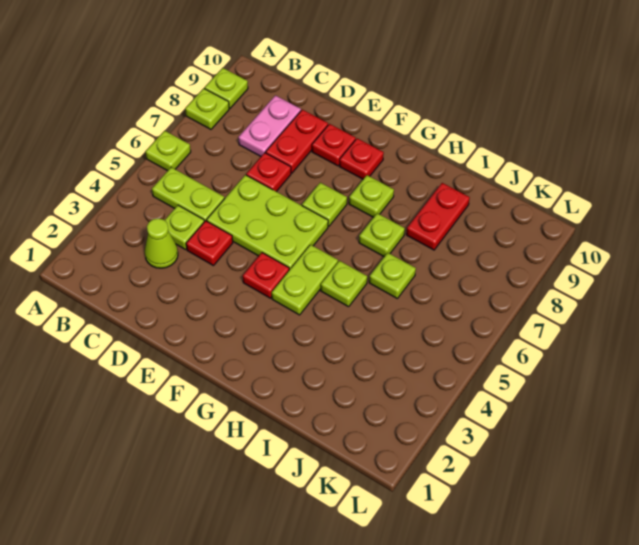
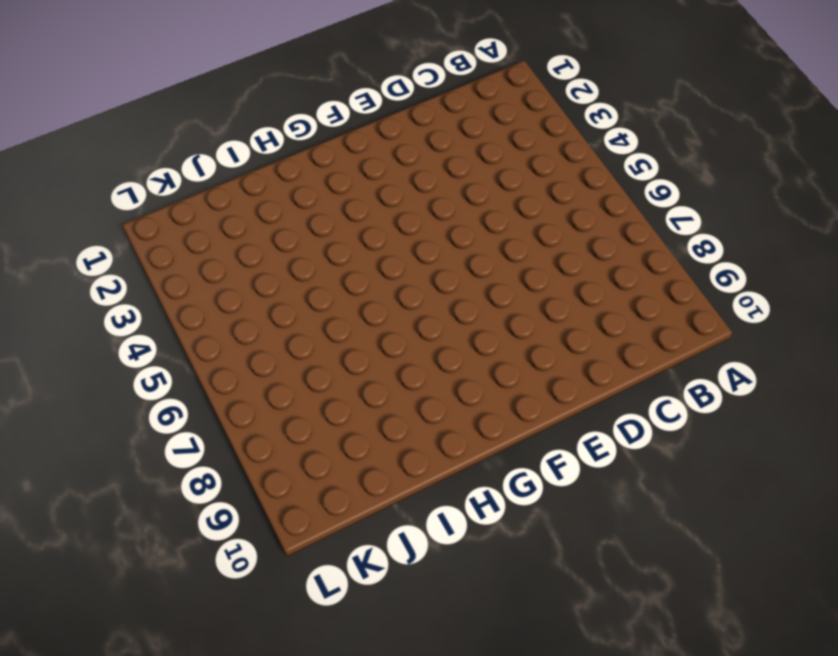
none -> lime 1x1 plate [145,131,191,171]
none -> lime 1x1 plate [185,88,229,129]
none -> lime 1x1 plate [205,68,248,108]

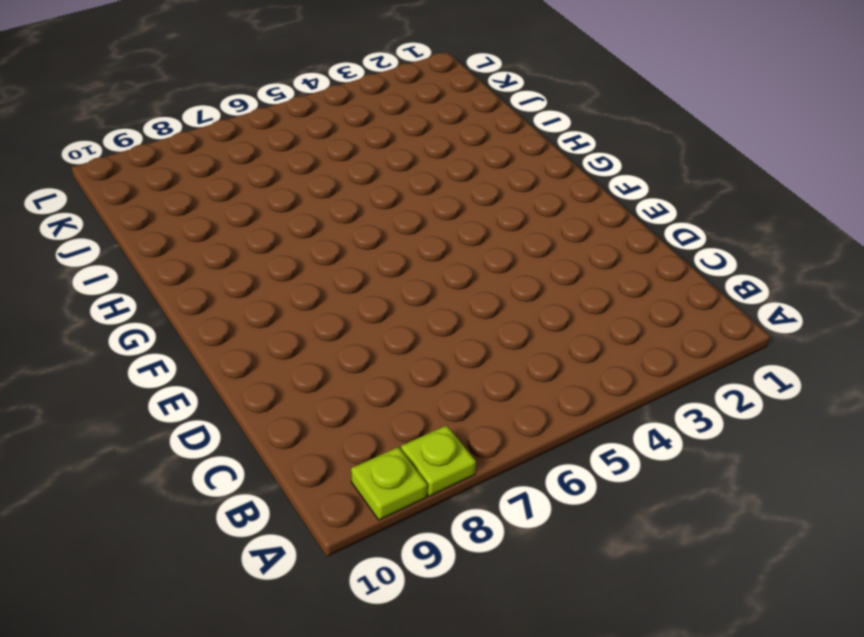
none -> lime 1x1 plate [145,131,191,171]
none -> lime 1x2 plate [152,167,225,222]
none -> lime 1x1 cone [145,218,178,268]

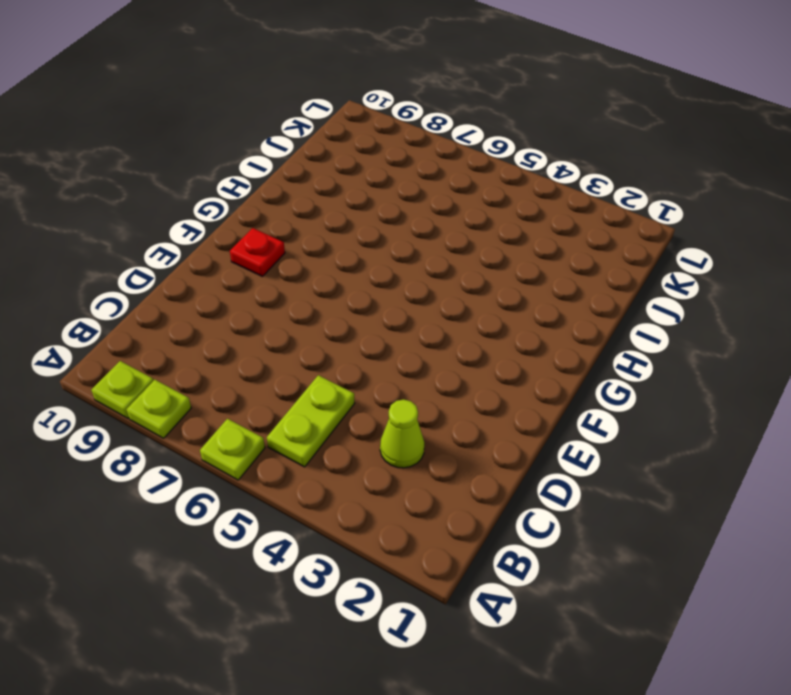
none -> lime 1x1 plate [165,205,204,250]
none -> pink 1x2 plate [238,95,301,156]
none -> red 1x1 plate [186,221,233,266]

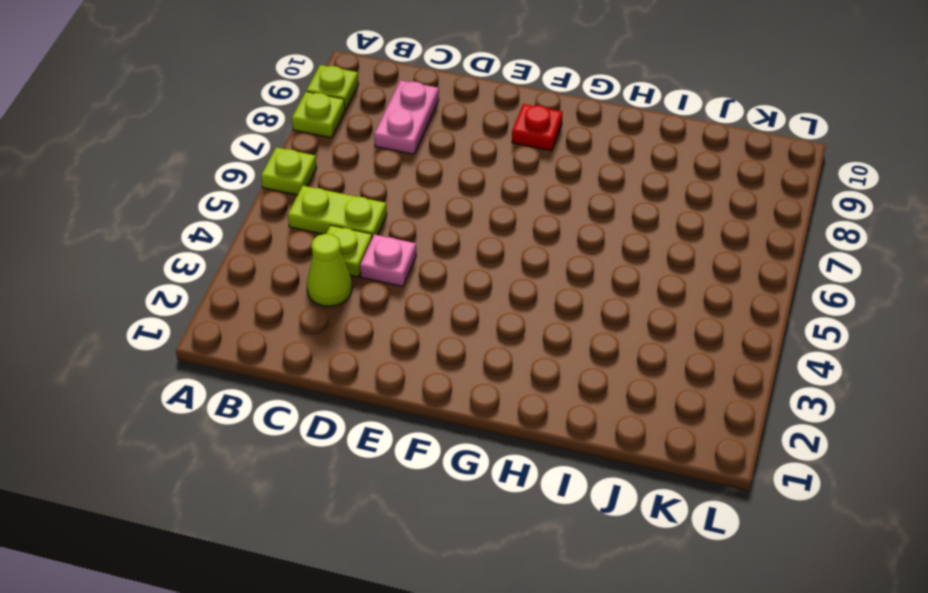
pink 1x1 plate [360,235,416,287] -> red 1x1 plate [186,221,233,266]
none -> lime 2x3 plate [207,175,328,270]
none -> red 1x1 plate [246,153,291,192]
none -> red 1x2 plate [266,110,328,173]

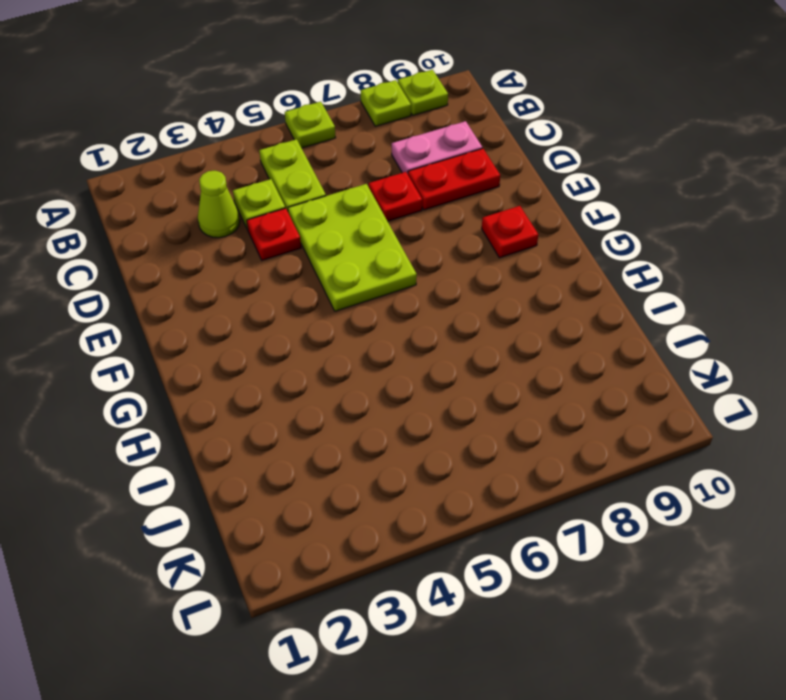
none -> red 1x1 plate [312,124,356,166]
none -> red 1x1 plate [243,253,289,298]
none -> lime 1x1 plate [302,183,347,226]

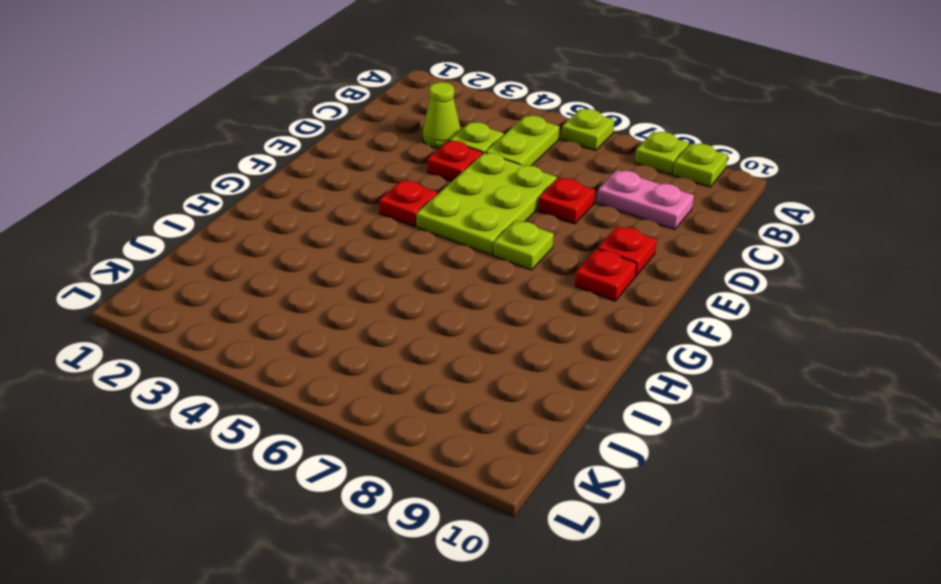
none -> red 1x2 plate [266,110,328,173]
none -> lime 1x2 plate [272,245,338,315]
none -> lime 1x1 plate [349,175,394,217]

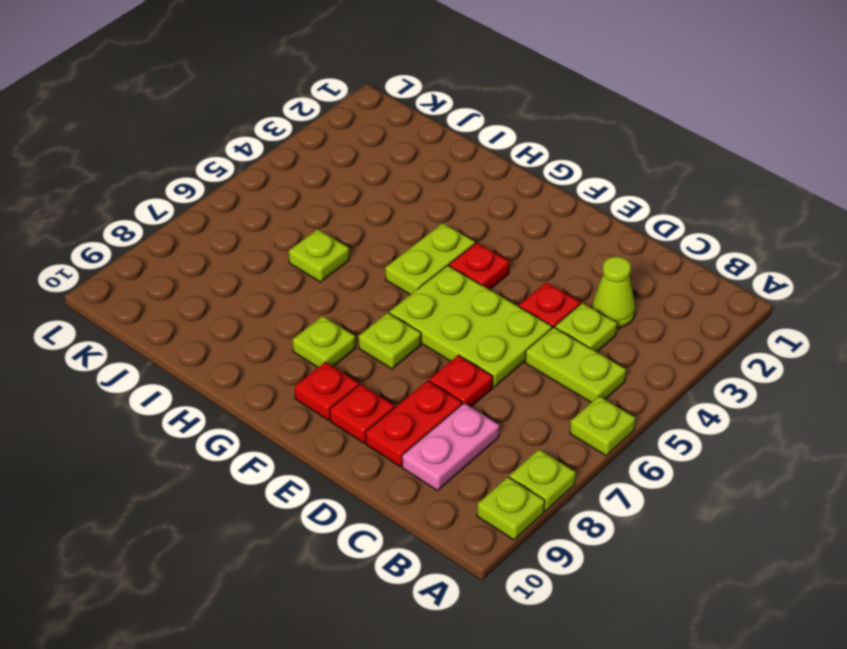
none -> lime 1x1 plate [321,261,367,307]
none -> lime 1x1 plate [359,213,405,257]
none -> red 1x2 plate [406,183,470,250]

